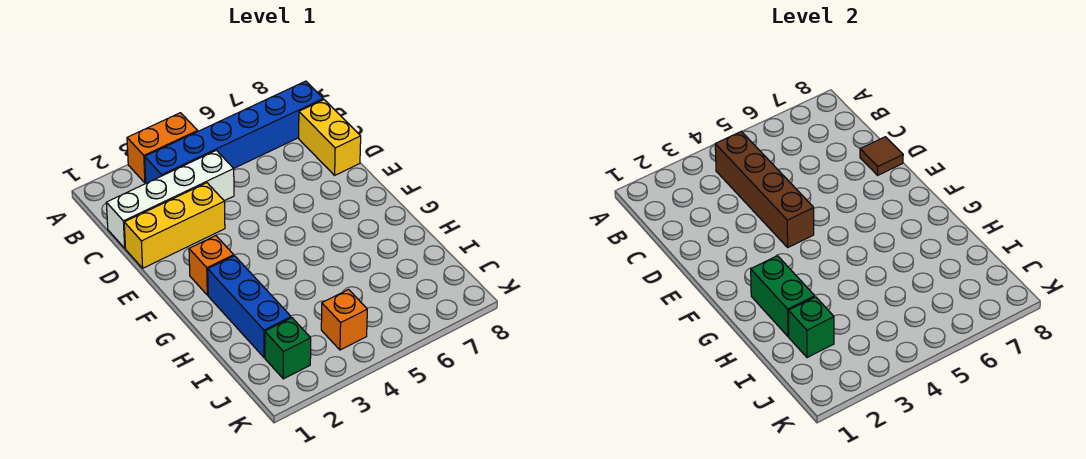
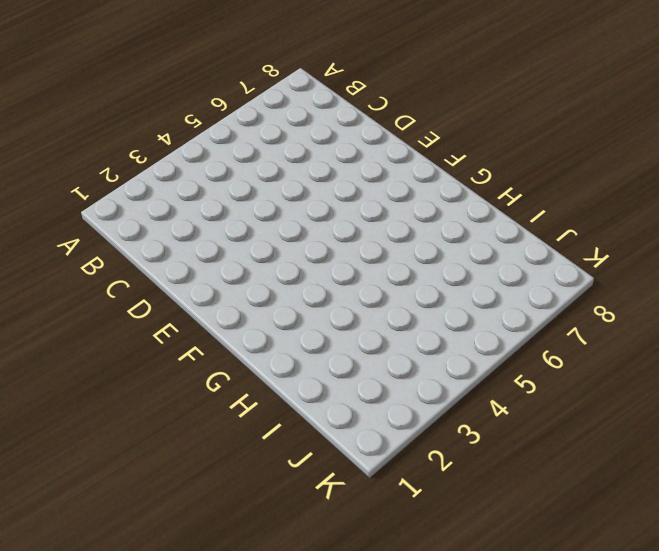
none -> orange 1x2 brick [127,113,198,183]
none -> blue 1x6 brick [145,81,323,183]
none -> white 1x4 brick [106,150,234,248]

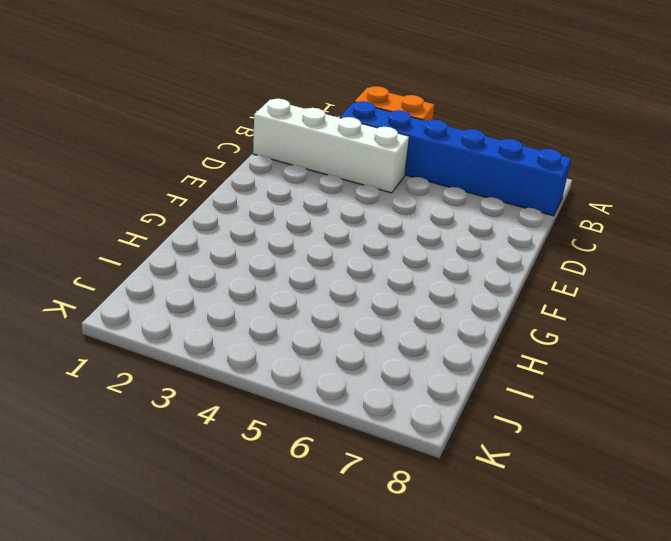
none -> yellow 1x2 brick [299,100,361,175]
none -> yellow 1x3 brick [124,183,225,268]
none -> orange 1x1 brick [189,236,234,295]

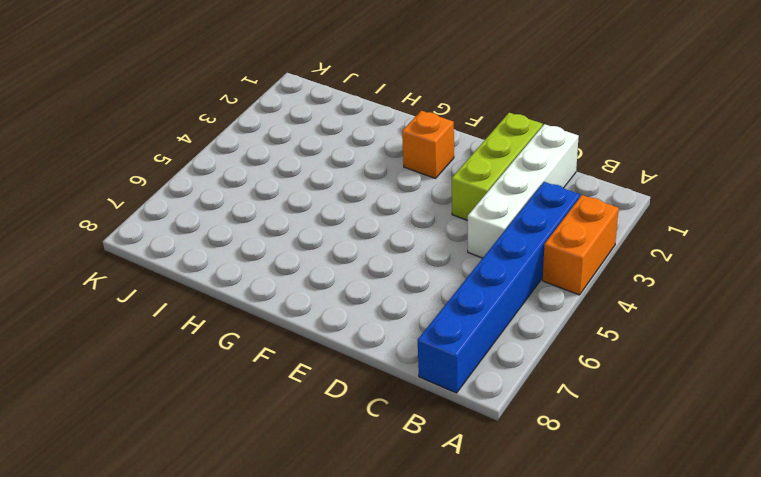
lime 1x3 brick [452,113,543,220] -> yellow 1x3 brick [124,183,225,268]
none -> yellow 1x2 brick [299,100,361,175]
none -> blue 1x3 brick [208,256,291,358]
none -> green 1x1 brick [265,318,311,379]

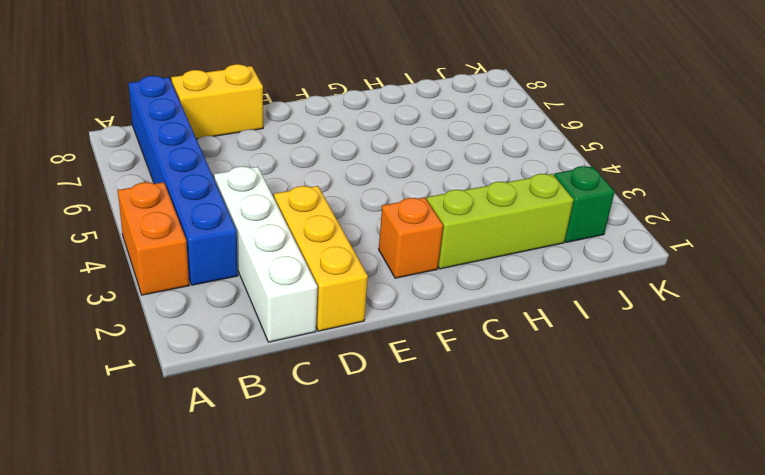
lime 1x3 brick [427,174,574,269] -> blue 1x3 brick [208,256,291,358]
none -> orange 1x1 brick [321,290,367,350]
none -> brown 1x4 brick [715,131,814,247]
none -> brown 1x1 tile [860,137,903,175]

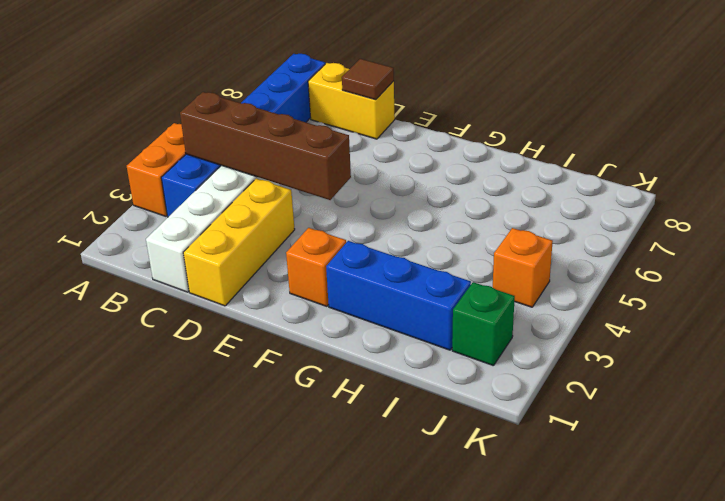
none -> green 1x2 brick [751,256,815,336]
none -> green 1x1 brick [789,297,834,358]

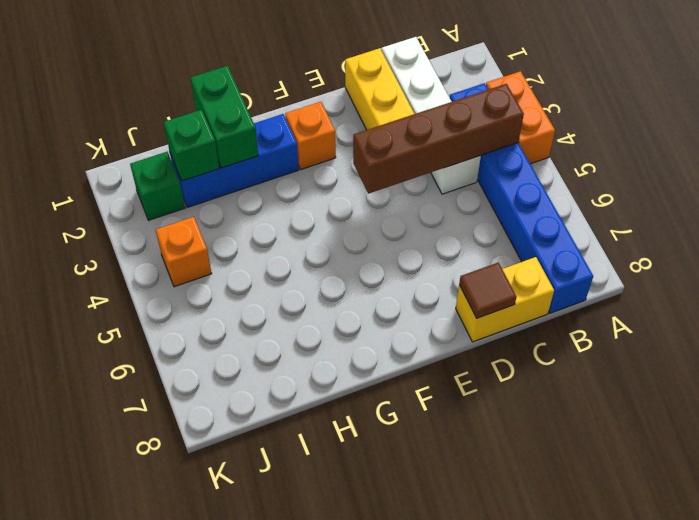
green 1x2 brick [191,66,258,168] -> green 1x2 brick turned to [751,256,815,336]

